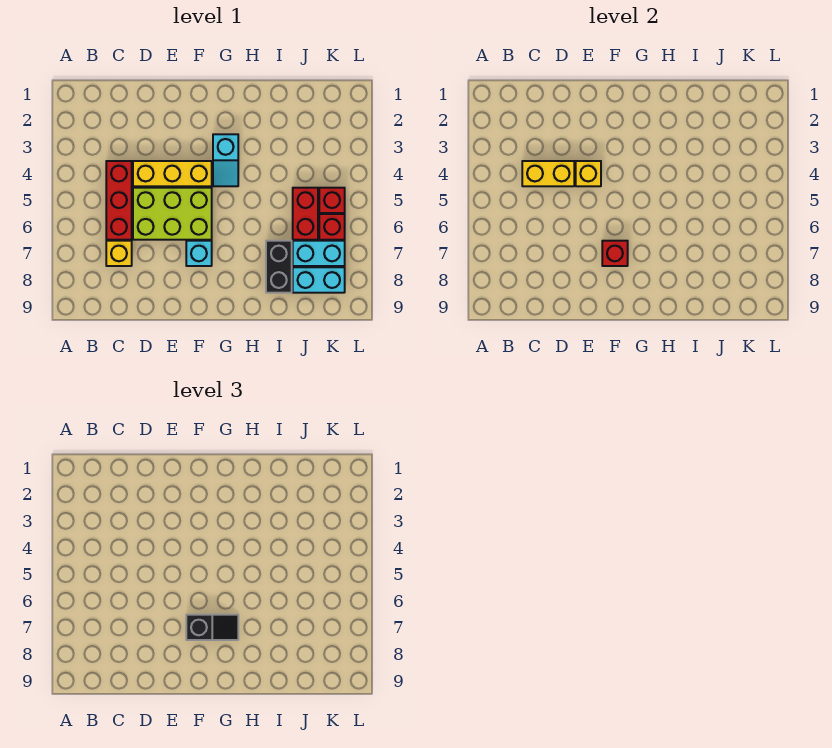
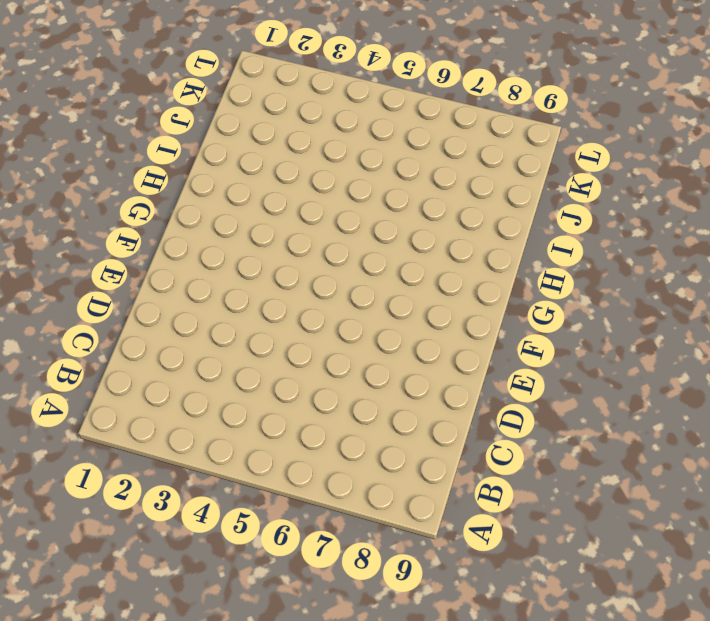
none -> red 1x3 brick [106,161,132,240]
none -> yellow 1x1 brick [106,241,132,266]
none -> yellow 1x3 brick [133,161,212,186]

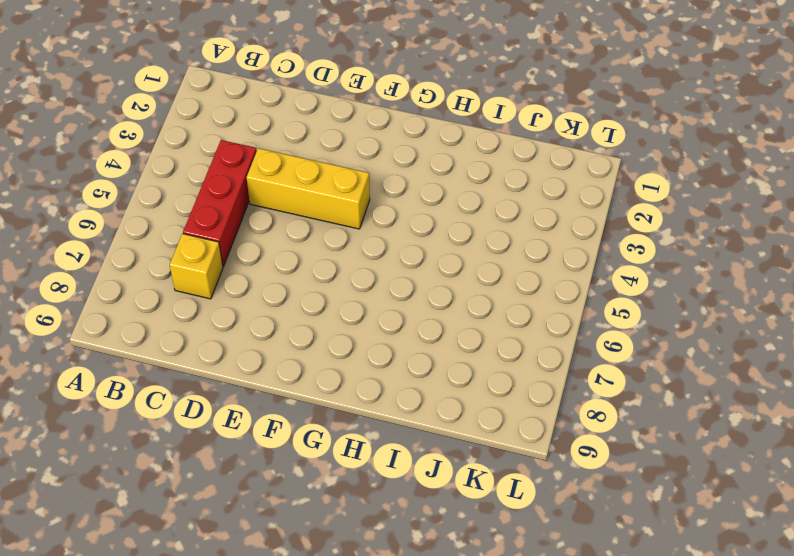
none -> lime 2x3 brick [133,188,212,240]
none -> cyan 1x1 brick [186,241,212,266]
none -> cyan 1x2 slope [213,134,238,186]

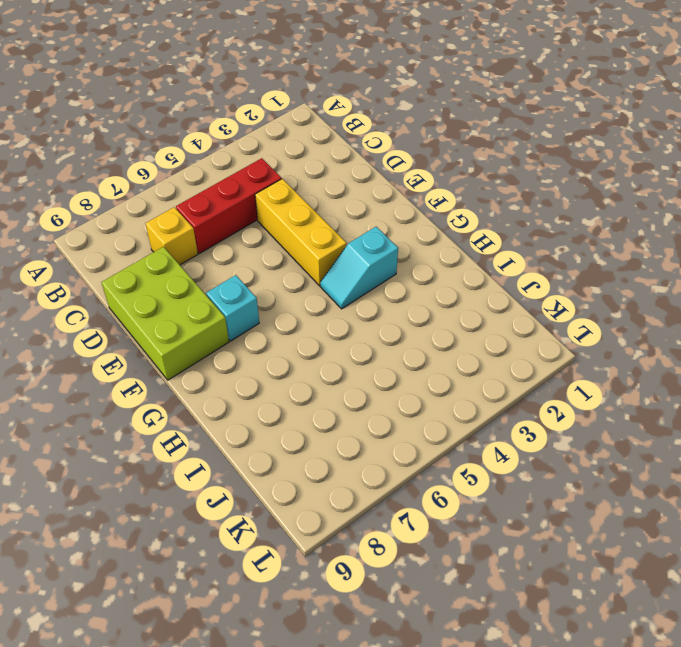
lime 2x3 brick [102,247,229,380] -> lime 2x3 brick moved to [133,188,212,240]
none -> black 1x2 brick [266,241,292,293]
none -> red 1x2 brick [293,188,318,240]
none -> cyan 1x2 brick [293,241,345,266]

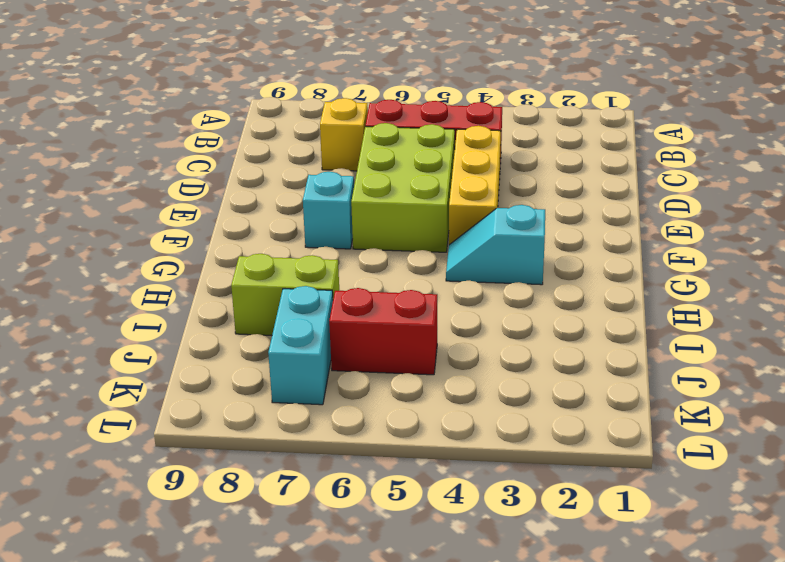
lime 1x2 brick [231,254,339,335] -> black 1x2 brick [266,241,292,293]
none -> cyan 1x2 brick [293,267,345,293]
none -> red 1x1 brick [319,188,345,213]
none -> red 1x1 brick [319,214,345,240]

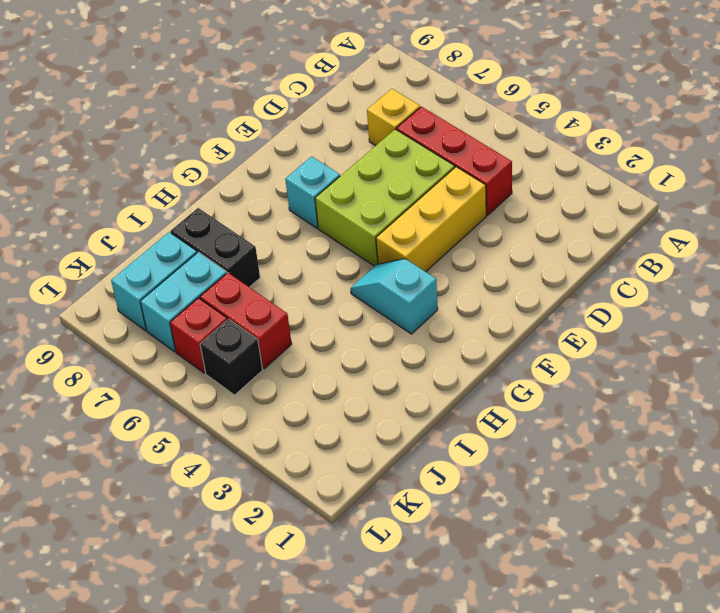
black 1x1 brick [200,319,263,395] -> red 1x1 brick [319,188,345,213]
none -> yellow 1x2 brick [522,161,574,186]
none -> yellow 1x1 brick [576,161,601,186]
none -> red 1x1 brick [602,241,628,266]

